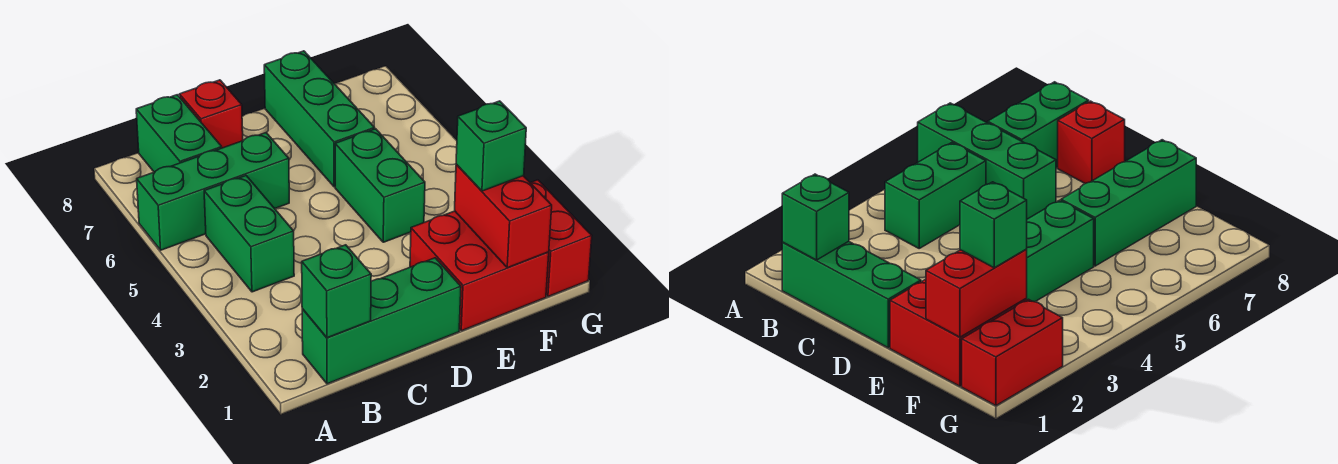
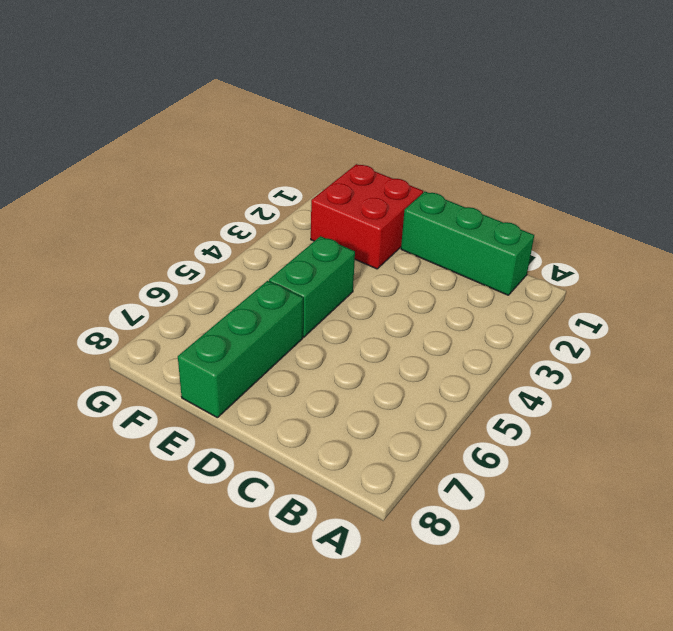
none -> green 1x3 brick [137,133,289,250]
none -> green 1x2 brick [204,176,294,292]
none -> green 1x2 brick [136,95,222,172]

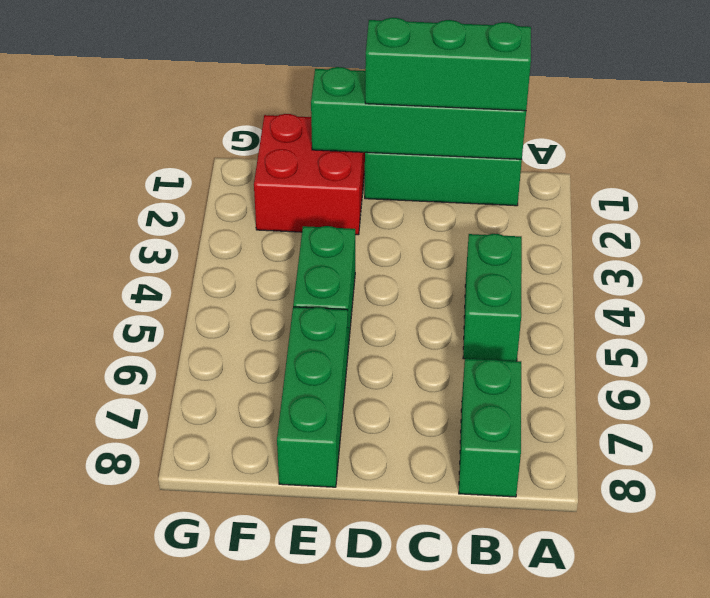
green 1x4 brick [311,67,526,159] -> green 1x1 brick [302,245,371,338]
green 1x3 brick [365,18,531,111] -> green 1x3 brick moved to [137,133,289,250]
none -> red 1x1 brick [179,80,243,148]
none -> red 1x2 brick [531,180,592,296]
none -> red 1x2 brick [455,165,552,268]

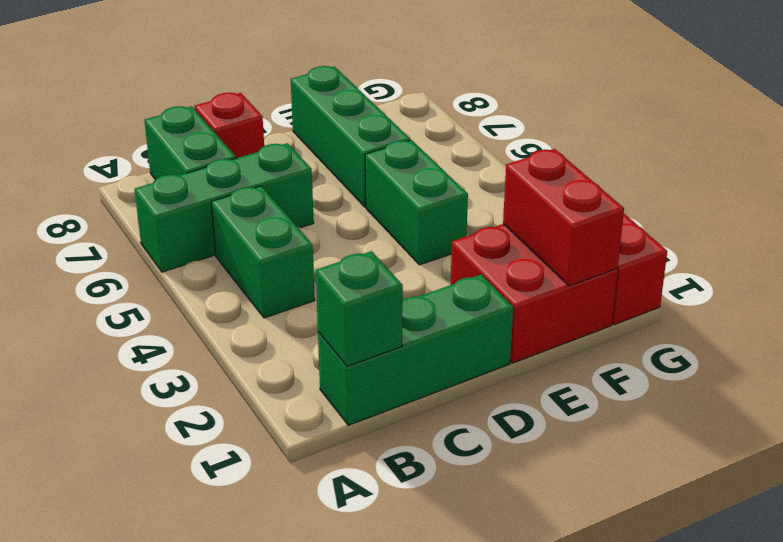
none -> green 1x1 brick [456,101,526,191]

